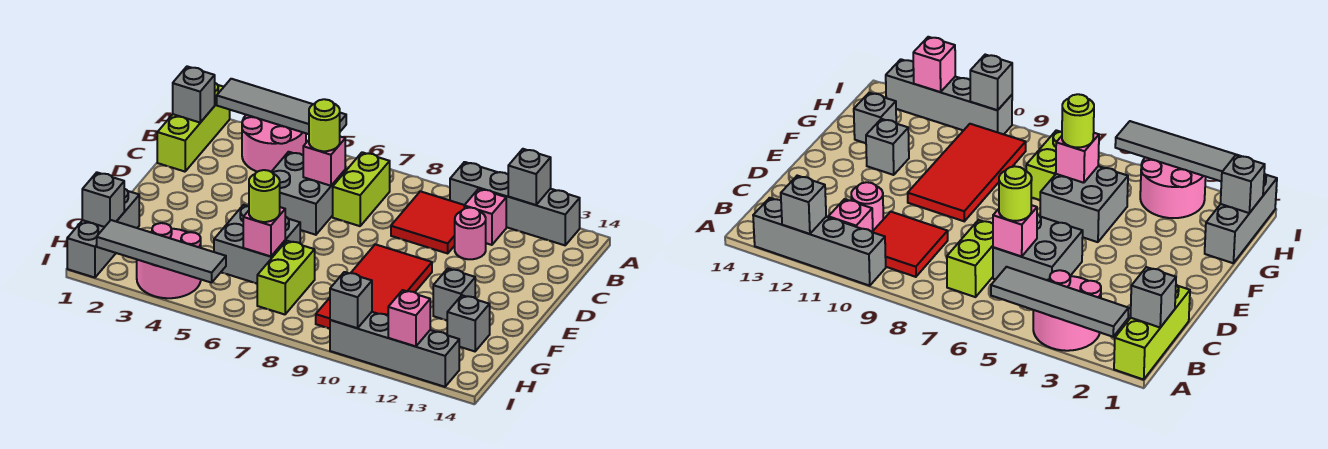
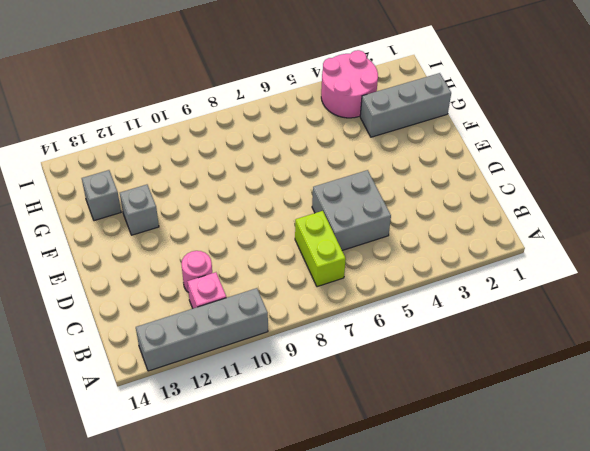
grey 1x3 brick [360,73,451,137] -> grey 1x3 brick turned to [67,189,139,278]
none -> lime 1x3 brick [157,83,230,172]
none -> pink 2x2 round brick [242,115,306,172]
none -> red 2x2 tile [391,191,464,253]

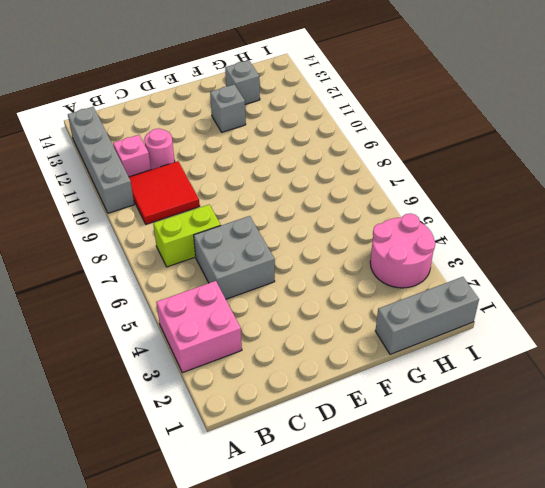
pink 2x2 brick [156,281,242,373] -> pink 2x2 round brick [242,115,306,172]
none -> lime 1x3 brick [157,83,230,172]
none -> red 2x4 tile [316,244,432,329]
none -> grey 2x2 brick [214,205,300,283]

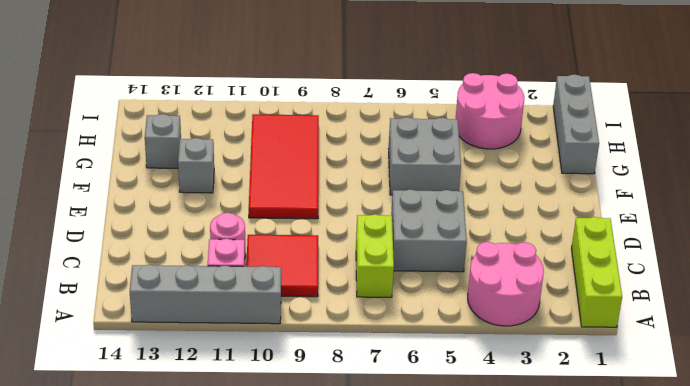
none -> lime 1x2 brick [257,241,315,314]
none -> grey 1x4 brick [330,312,459,387]
none -> grey 1x4 tile [217,79,346,134]

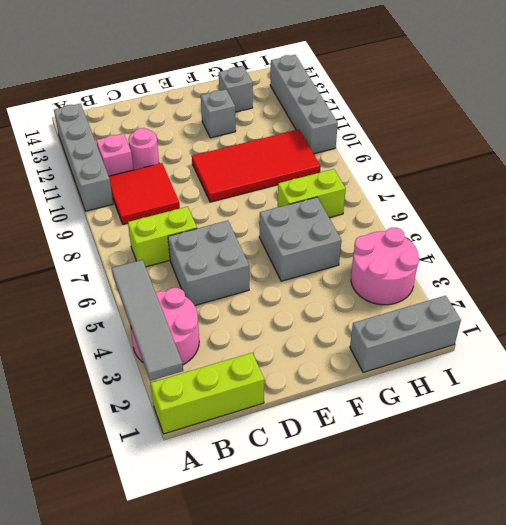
none -> grey 1x1 brick [508,149,551,205]
none -> grey 1x1 brick [173,66,215,123]
none -> pink 1x1 brick [303,137,345,186]

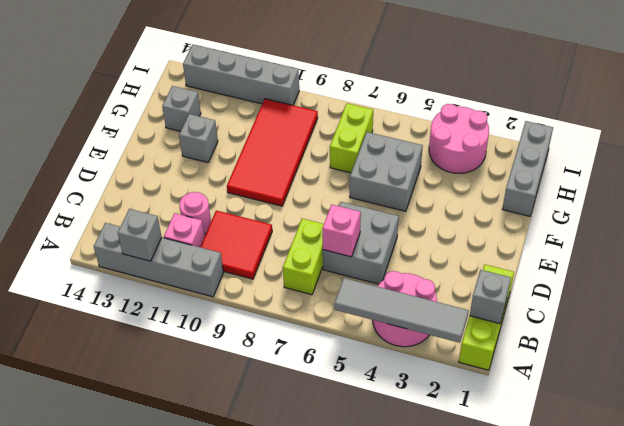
none -> pink 1x1 brick [243,207,285,257]
none -> grey 1x1 brick [82,173,124,227]
none -> grey 1x4 tile [97,220,226,283]

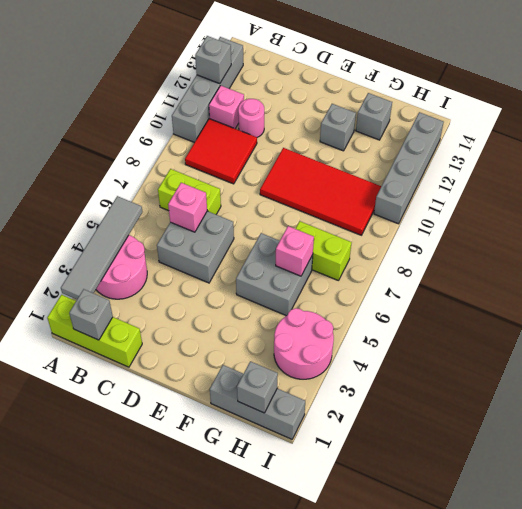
none -> grey 1x4 tile [97,220,226,283]
none -> grey 1x1 brick [330,272,372,328]
none -> pink 1x1 brick [388,290,430,346]

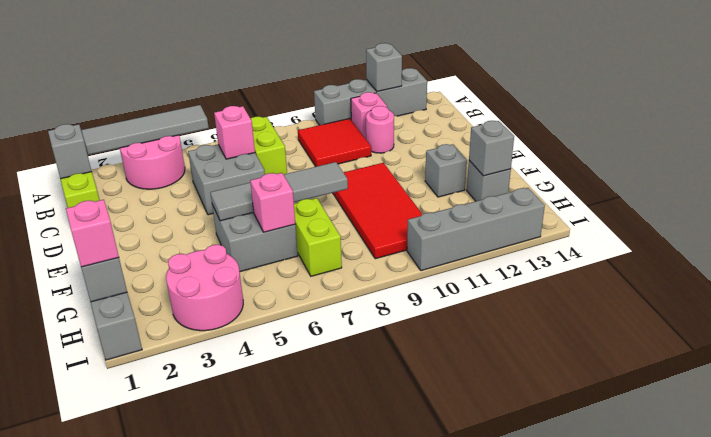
grey 1x4 tile [210,162,348,221] -> grey 1x4 tile moved to [97,220,226,283]
grey 1x1 brick [469,121,514,176] -> grey 1x1 brick moved to [330,272,372,328]
pink 1x1 brick [66,200,119,267] -> pink 1x1 brick moved to [388,290,430,346]
none -> lime 1x1 round brick [309,99,340,151]
none -> lime 1x1 round brick [249,170,280,222]

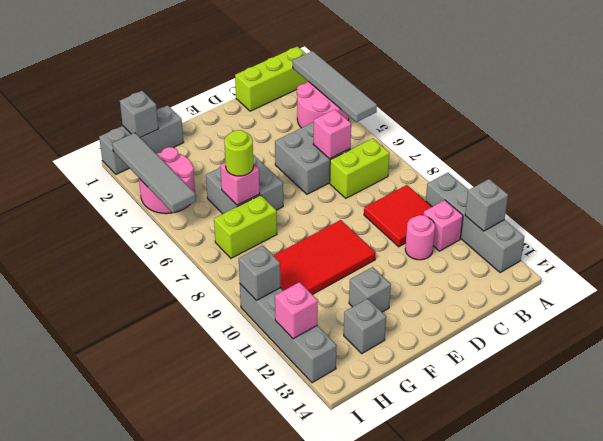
none -> grey 1x1 brick [173,66,215,123]
none -> lime 1x1 round brick [309,99,340,151]

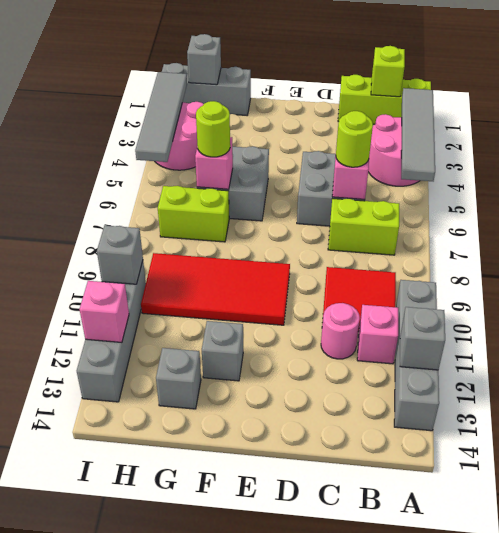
lime 1x1 brick [371,46,405,97] -> grey 1x1 brick [173,66,215,123]

